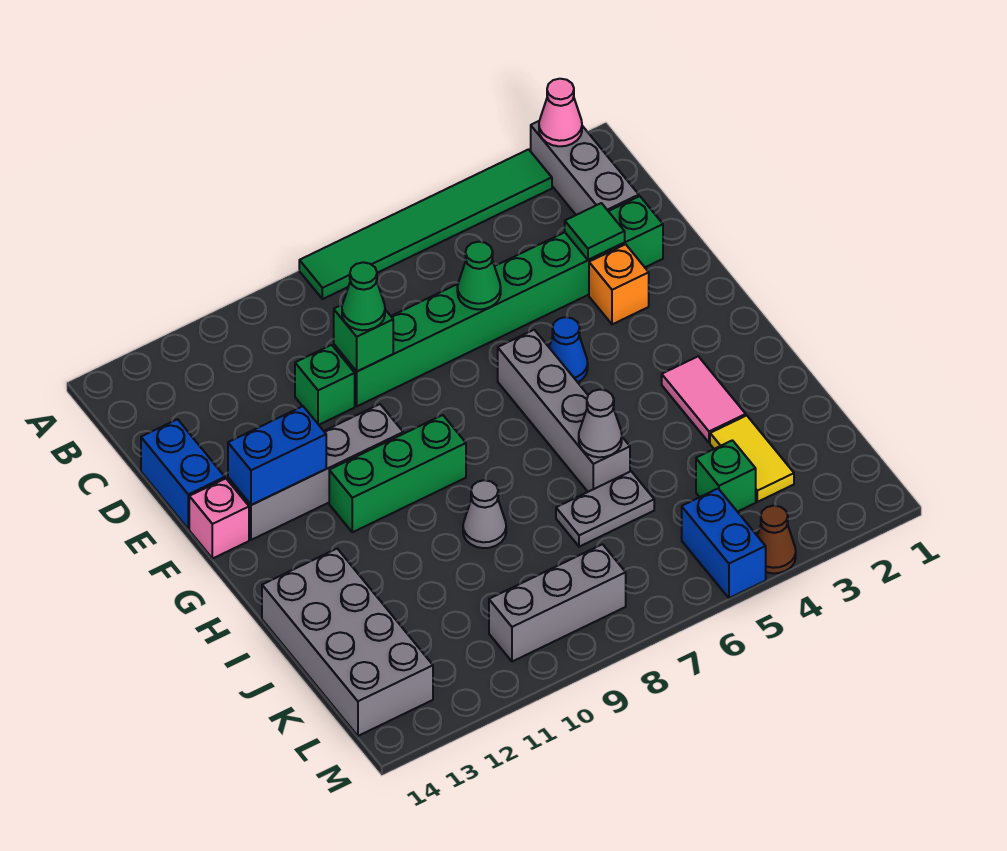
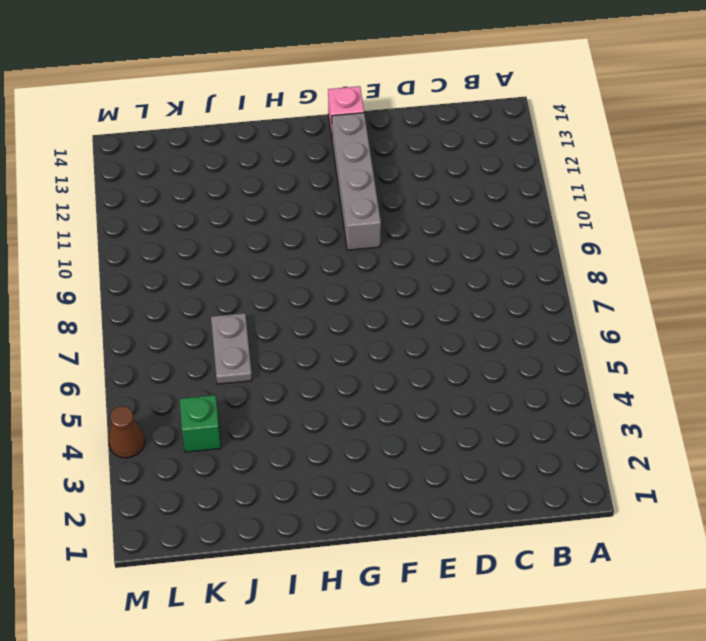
none -> grey 1x3 brick [531,121,639,215]
none -> green 1x6 tile [299,149,552,299]
none -> green 1x8 brick [334,196,663,406]

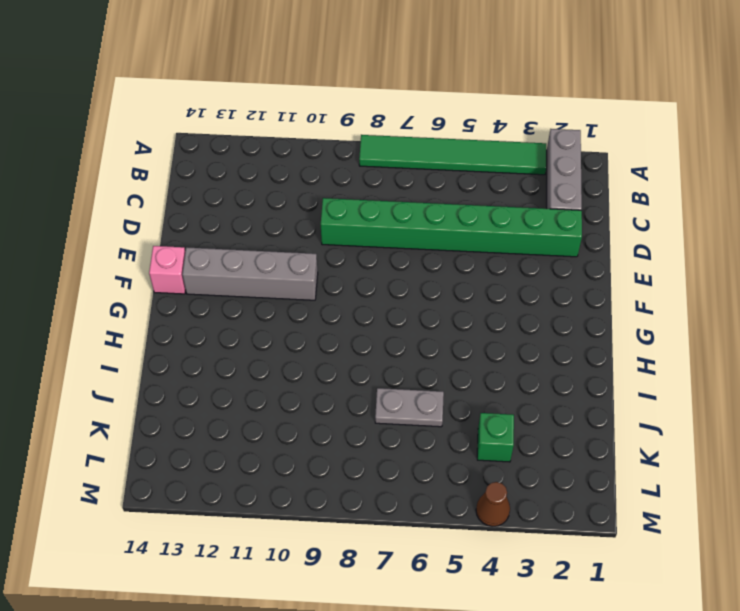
none -> green 1x1 brick [295,345,355,425]
none -> blue 1x2 brick [141,419,225,529]
none -> orange 1x1 brick [589,244,649,324]

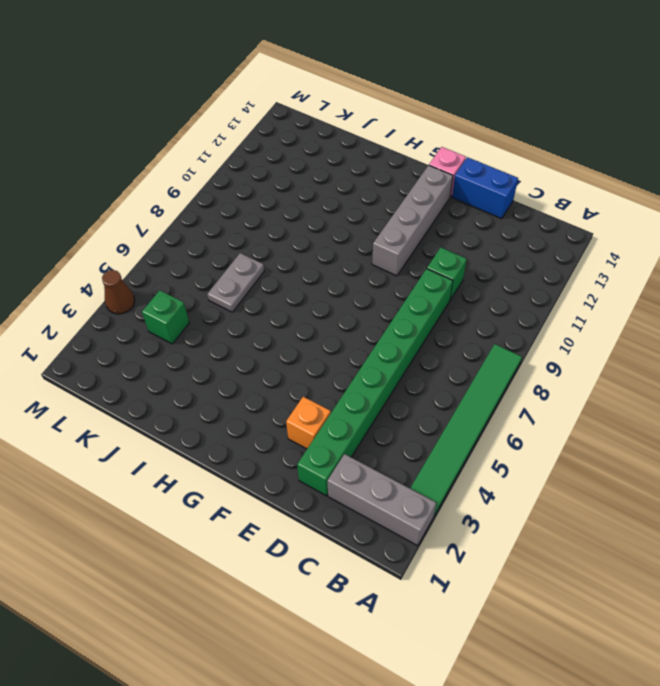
none -> blue 1x1 cone [549,317,588,382]
none -> grey 1x4 brick [498,330,630,492]
none -> green 1x3 brick [329,415,466,532]

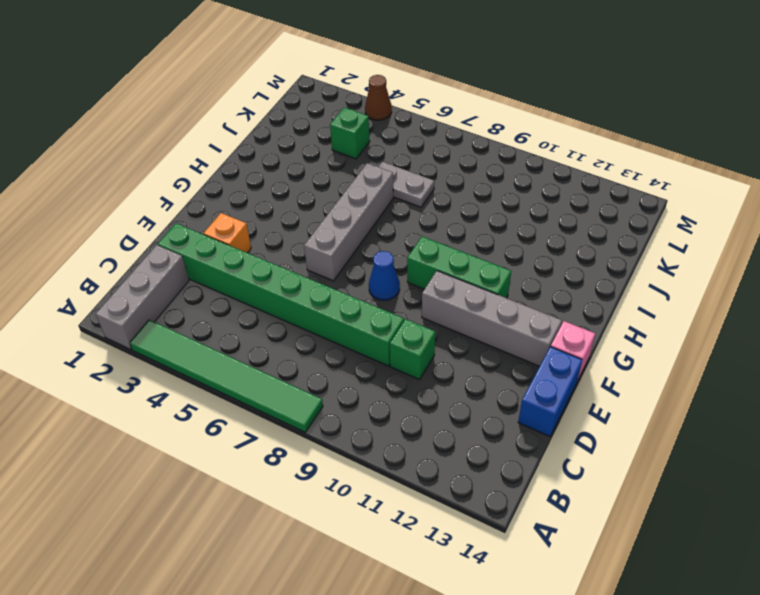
blue 1x1 cone [369,251,400,300] -> blue 1x1 cone moved to [549,317,588,382]
none -> pink 1x2 tile [662,356,746,443]
none -> grey 1x1 cone [463,480,506,548]
none -> grey 2x4 brick [262,549,433,736]

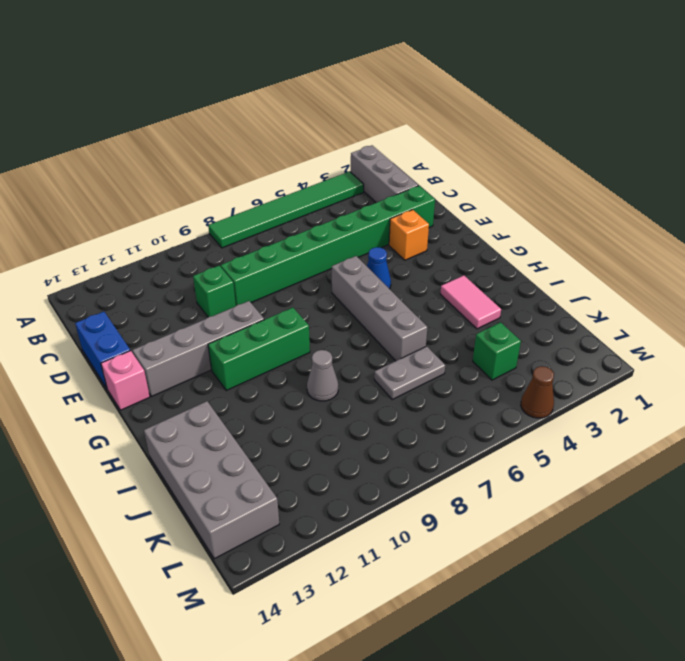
none -> yellow 1x2 tile [710,416,794,502]
none -> blue 1x2 brick [682,489,766,598]
none -> grey 1x3 brick [489,544,626,662]

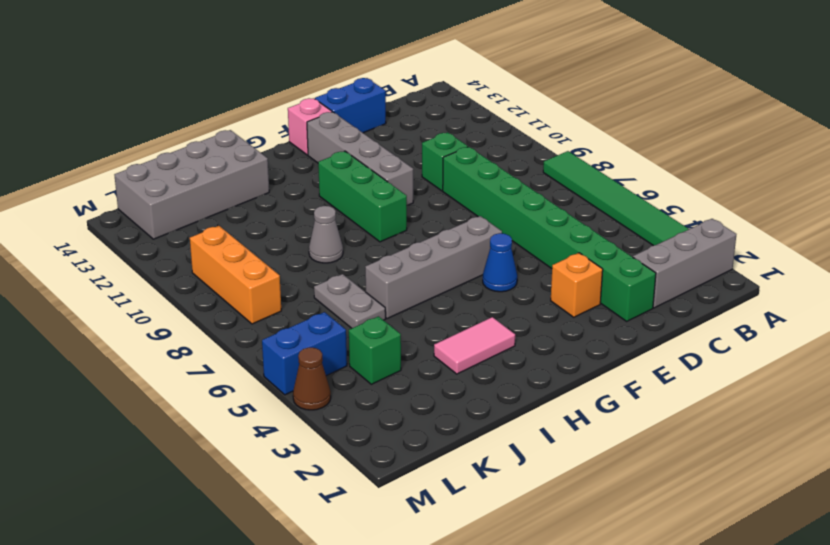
orange 1x3 brick [190,226,281,324] -> grey 1x3 brick [489,544,626,662]
none -> yellow 1x2 tile [710,416,794,502]
none -> pink 1x1 cone [539,79,582,146]
none -> green 1x1 tile [565,203,625,260]

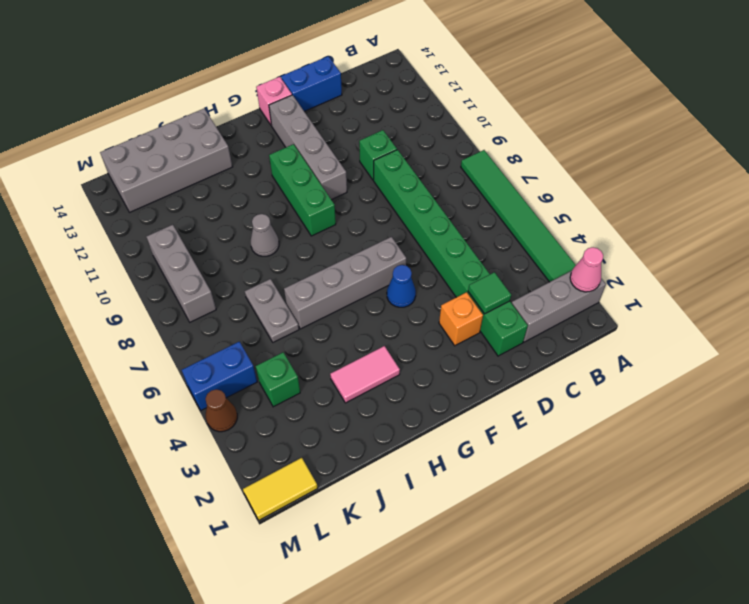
yellow 1x2 tile [243,458,318,520] -> yellow 1x2 tile moved to [710,416,794,502]
none -> green 1x1 cone [457,242,501,310]
none -> green 1x1 brick [334,305,393,371]
none -> blue 1x2 brick [228,406,326,505]

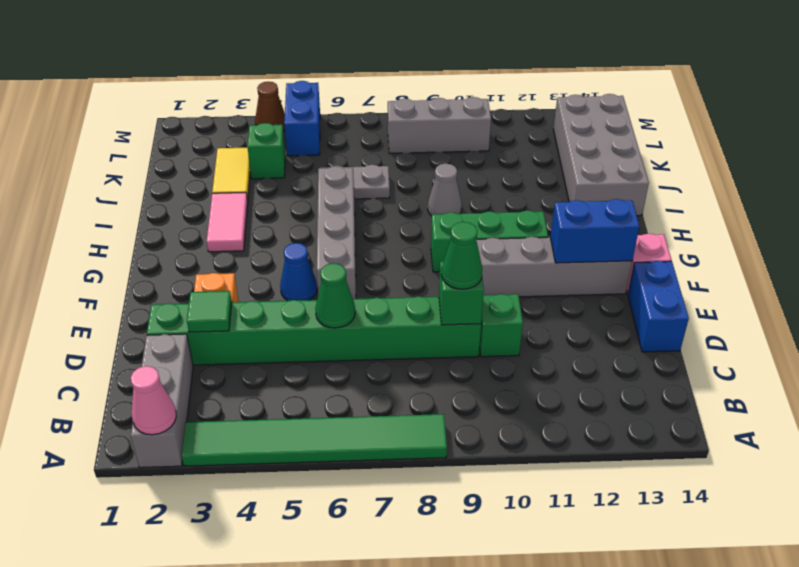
none -> grey 1x1 cone [579,390,622,457]

